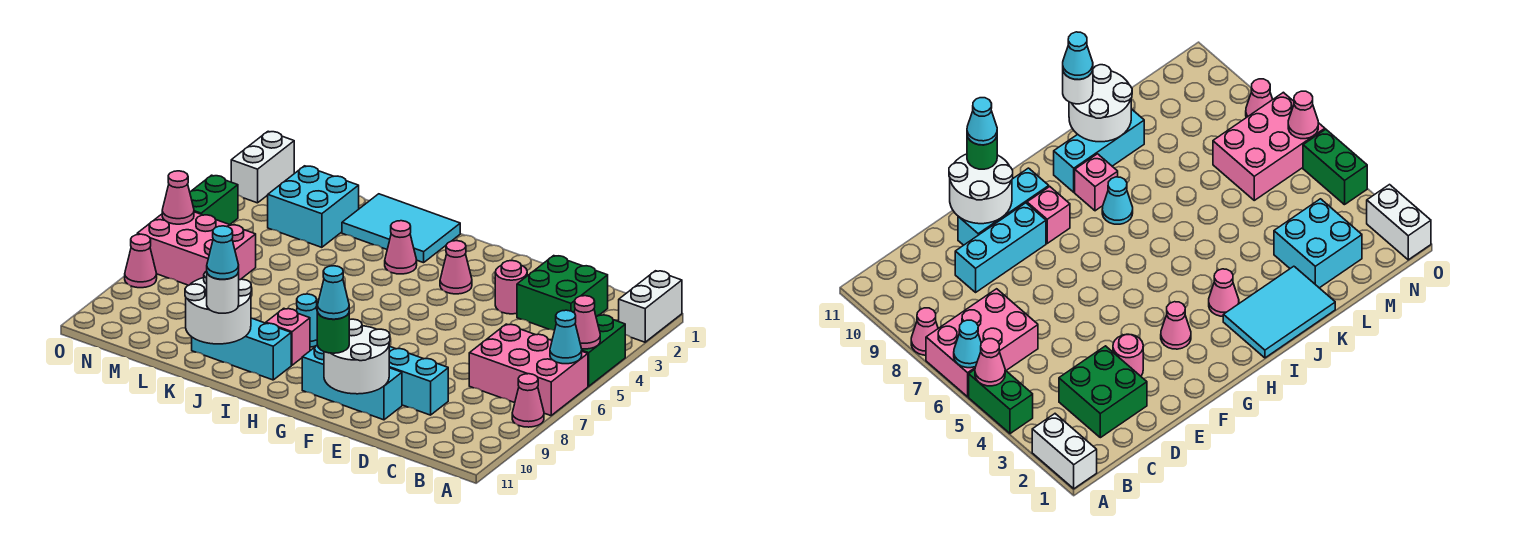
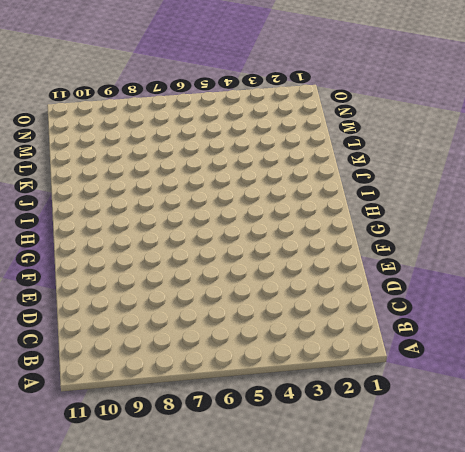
none -> white 1x2 brick [619,271,682,342]
none -> green 1x2 brick [582,315,625,386]
none -> pink 2x3 brick [469,324,588,416]

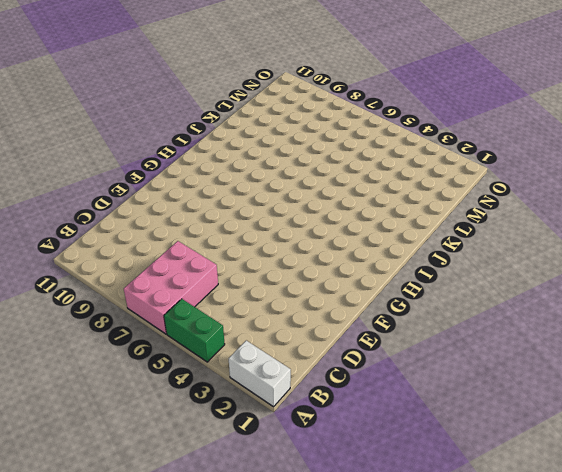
none -> pink 1x1 cone [512,374,544,427]
none -> green 2x2 brick [517,256,608,331]
none -> cyan 1x3 brick [389,346,448,415]

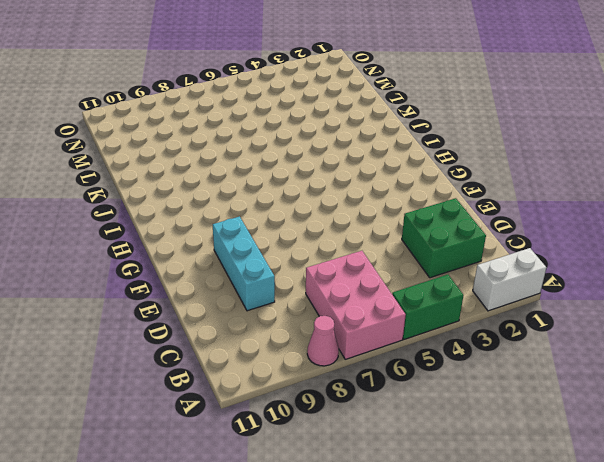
none -> pink 1x1 round brick [495,261,527,314]
none -> cyan 1x3 brick [302,345,402,420]
none -> pink 1x1 cone [440,241,472,294]

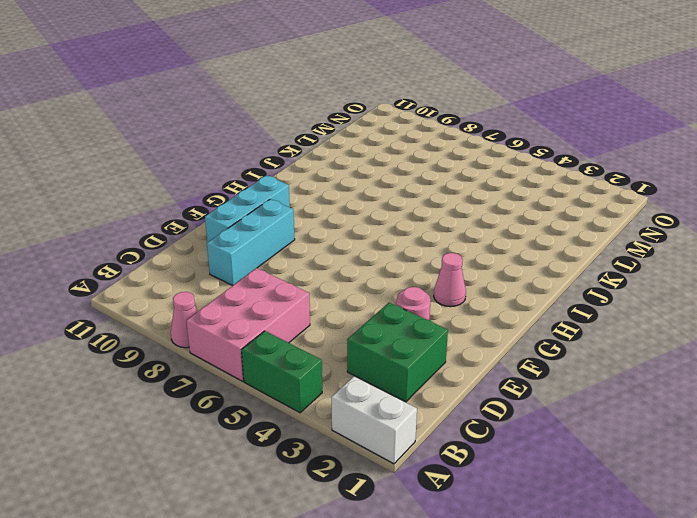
none -> pink 1x1 brick [1027,187,1070,243]
none -> cyan 2x3 tile [342,194,460,263]
none -> pink 1x1 cone [385,221,417,274]

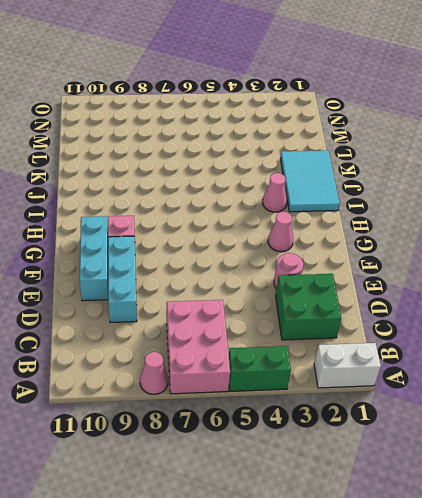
none -> cyan 1x1 cone [296,294,317,347]
none -> pink 1x1 brick [266,308,310,365]
none -> cyan 1x3 brick [192,318,291,380]

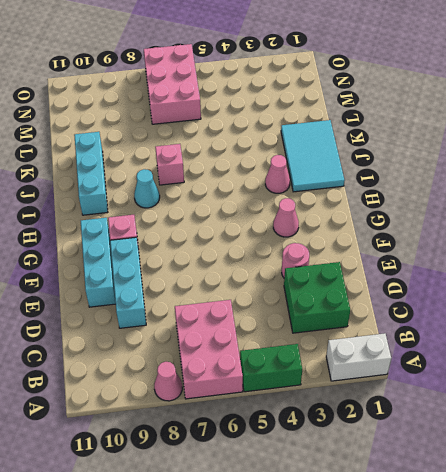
pink 1x1 brick [155,144,184,185] -> pink 1x1 brick moved to [266,308,310,365]
none -> cyan 2x2 brick [268,166,359,247]
none -> white 1x2 brick [231,131,294,203]
none -> green 1x2 brick [190,175,238,225]

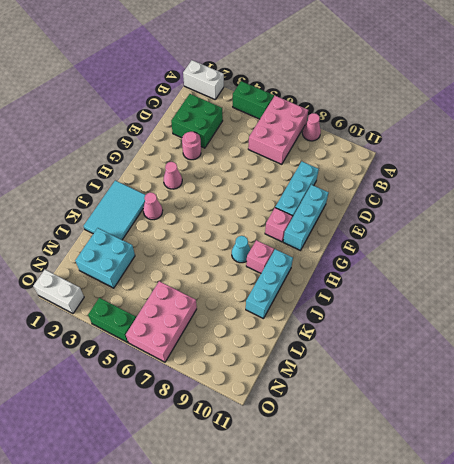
none -> pink 1x1 cone [125,234,157,288]
none -> pink 1x1 cone [574,296,600,349]
none -> cyan 1x1 cone [550,310,582,364]

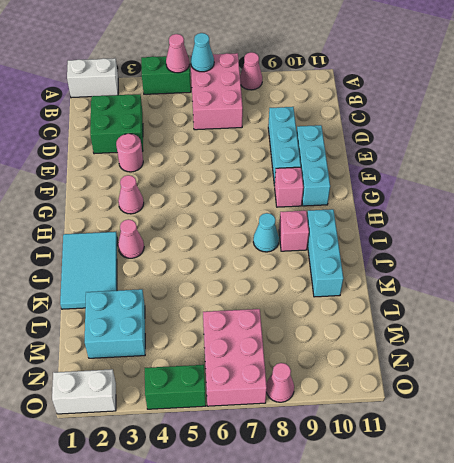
none -> white 2x2 round brick [324,319,390,394]
none -> white 2x2 round brick [185,271,251,344]
none -> pink 1x1 cone [162,171,194,224]

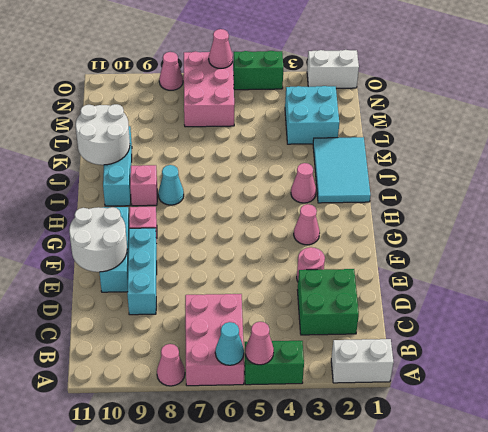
none -> green 1x1 round brick [317,312,349,353]
none -> white 1x1 round brick [207,272,239,313]
none -> cyan 1x1 cone [317,266,349,319]

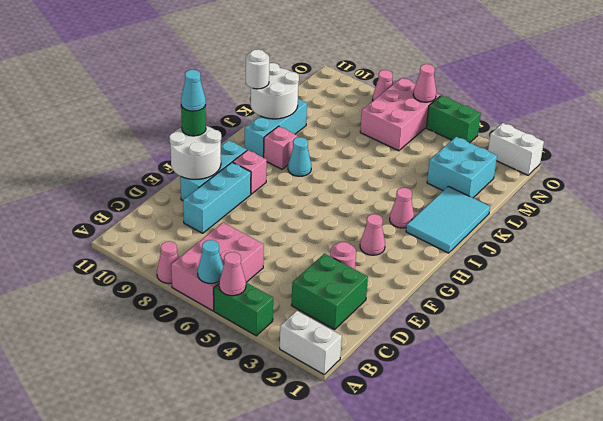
none -> cyan 1x1 cone [207,226,239,279]

